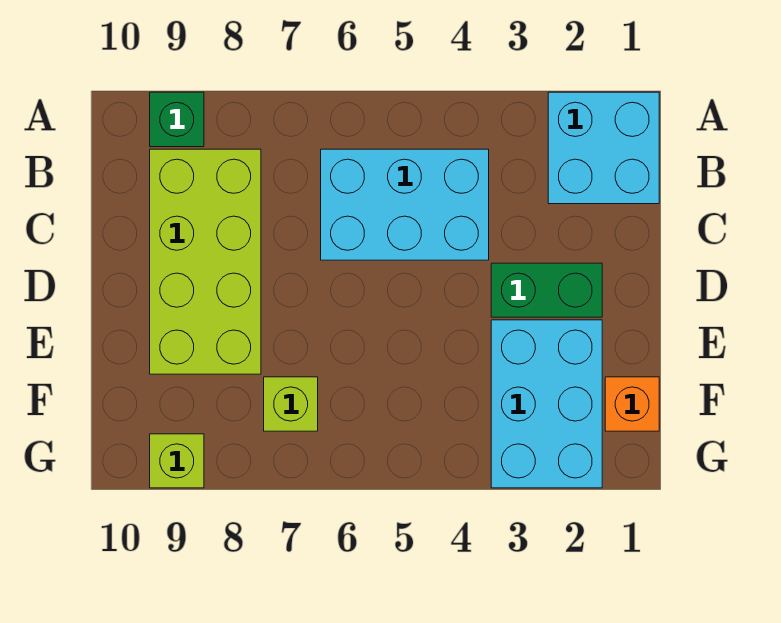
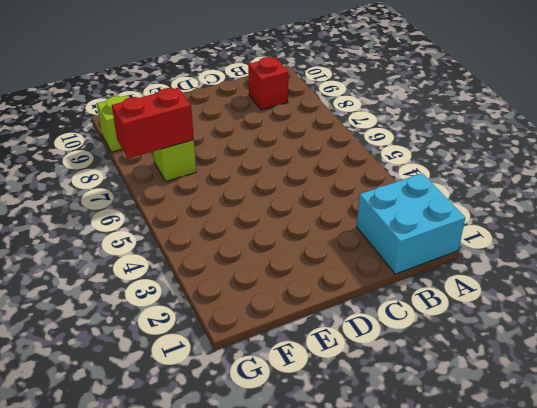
red 1x1 brick [248,57,288,110] -> lime 2x4 brick [150,149,261,374]
red 1x2 brick [112,88,194,158] -> none
none -> green 1x1 brick [150,92,204,147]
none -> cyan 2x3 brick [321,149,489,260]

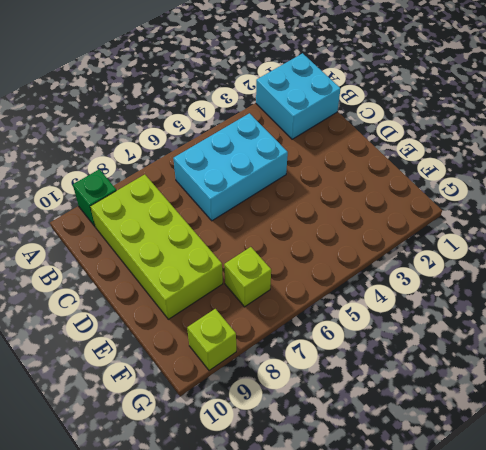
none -> green 1x2 brick [491,263,602,317]
none -> cyan 2x3 brick [491,320,602,488]

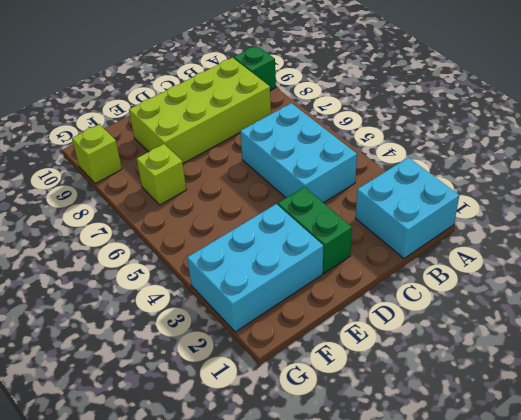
none -> orange 1x1 brick [605,377,659,431]

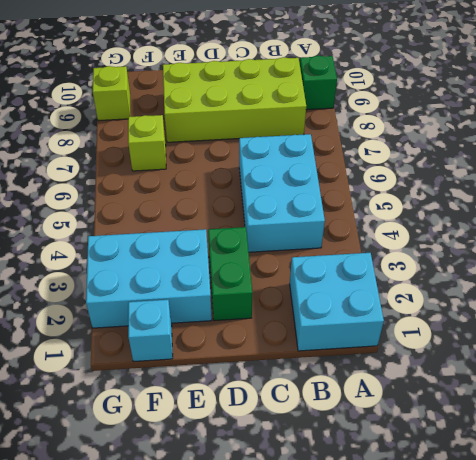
cyan 1x1 brick [128,300,173,362] -> orange 1x1 brick [605,377,659,431]

